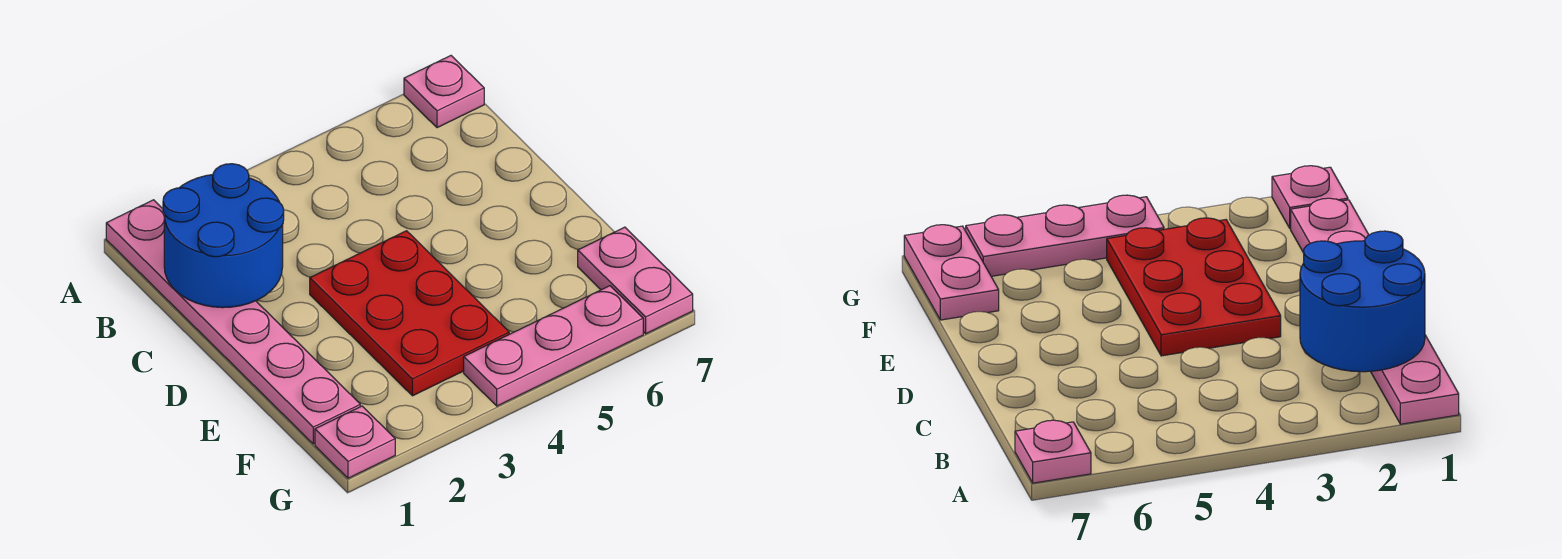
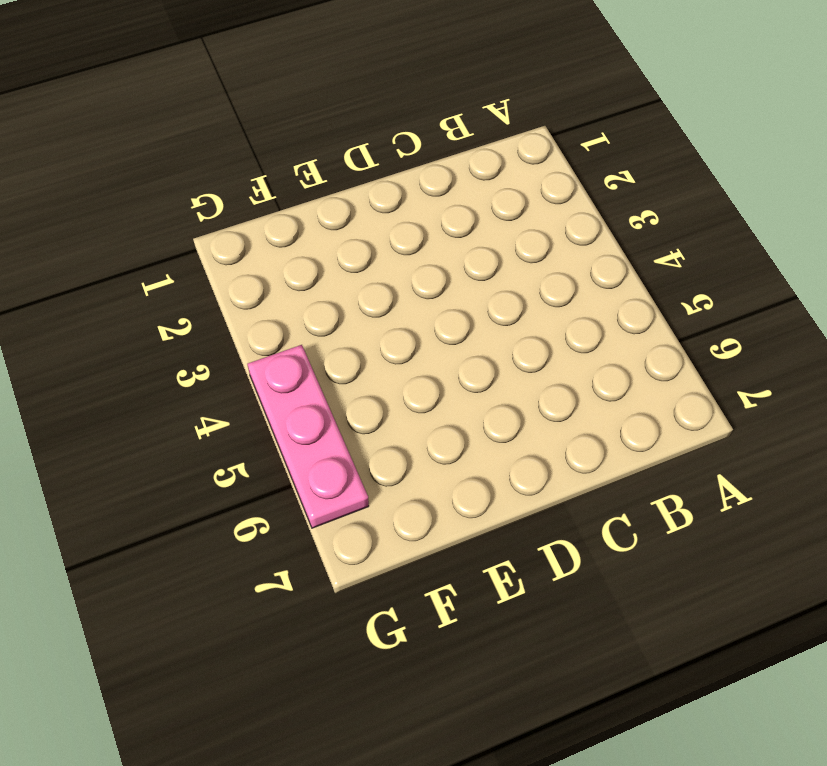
none -> pink 1x6 plate [106,200,360,444]
none -> pink 1x1 plate [404,56,484,128]

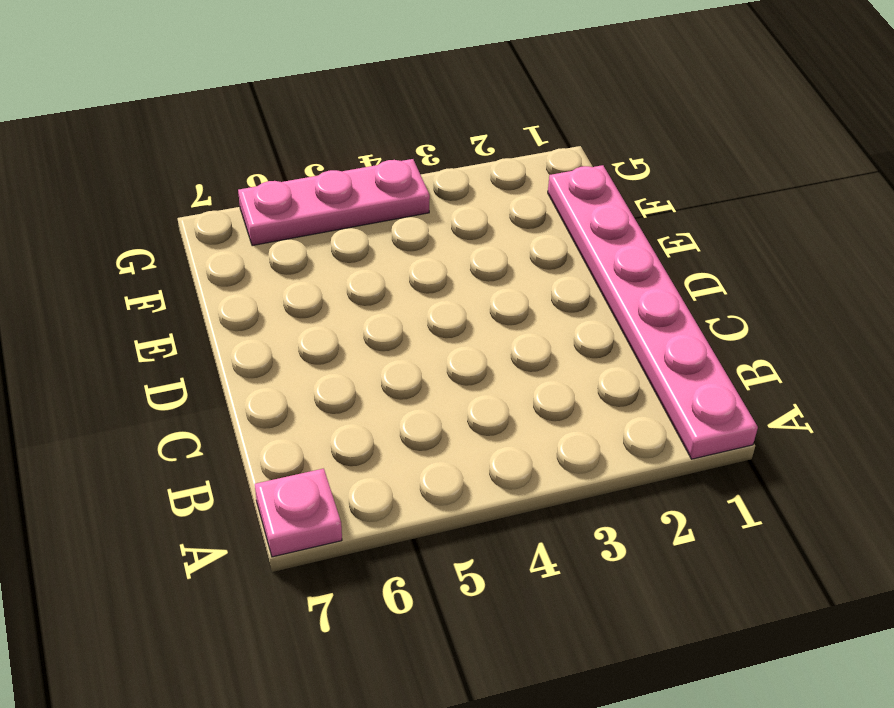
none -> red 2x3 plate [310,231,509,396]
none -> pink 1x2 plate [578,227,693,334]

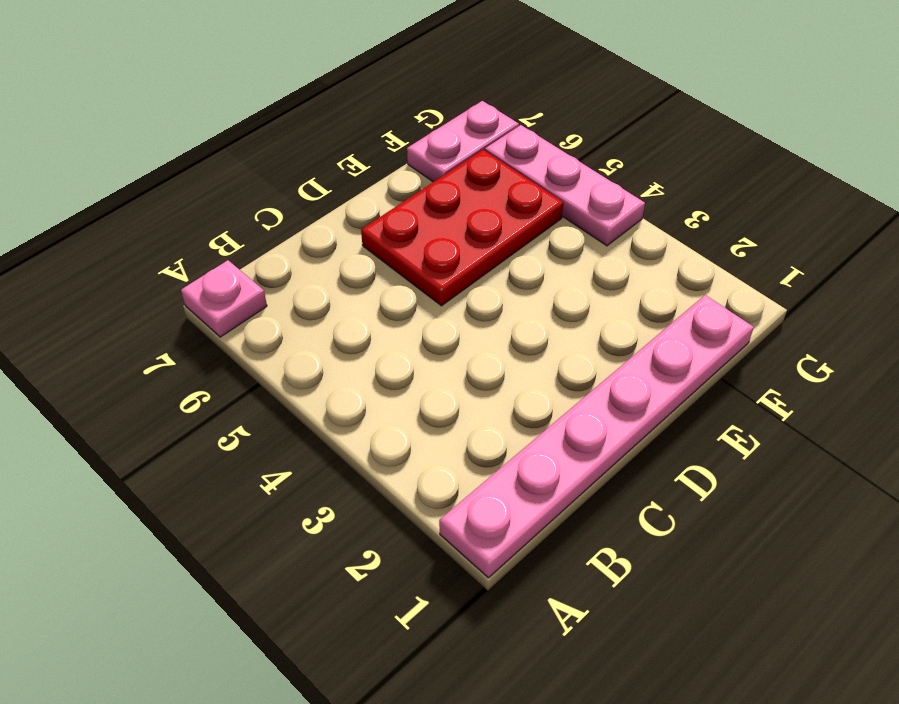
red 2x3 plate [361,150,563,306] -> red 2x3 plate moved to [310,231,509,396]
none -> pink 1x1 plate [315,406,395,478]
none -> blue 2x2 round brick [163,164,284,308]

